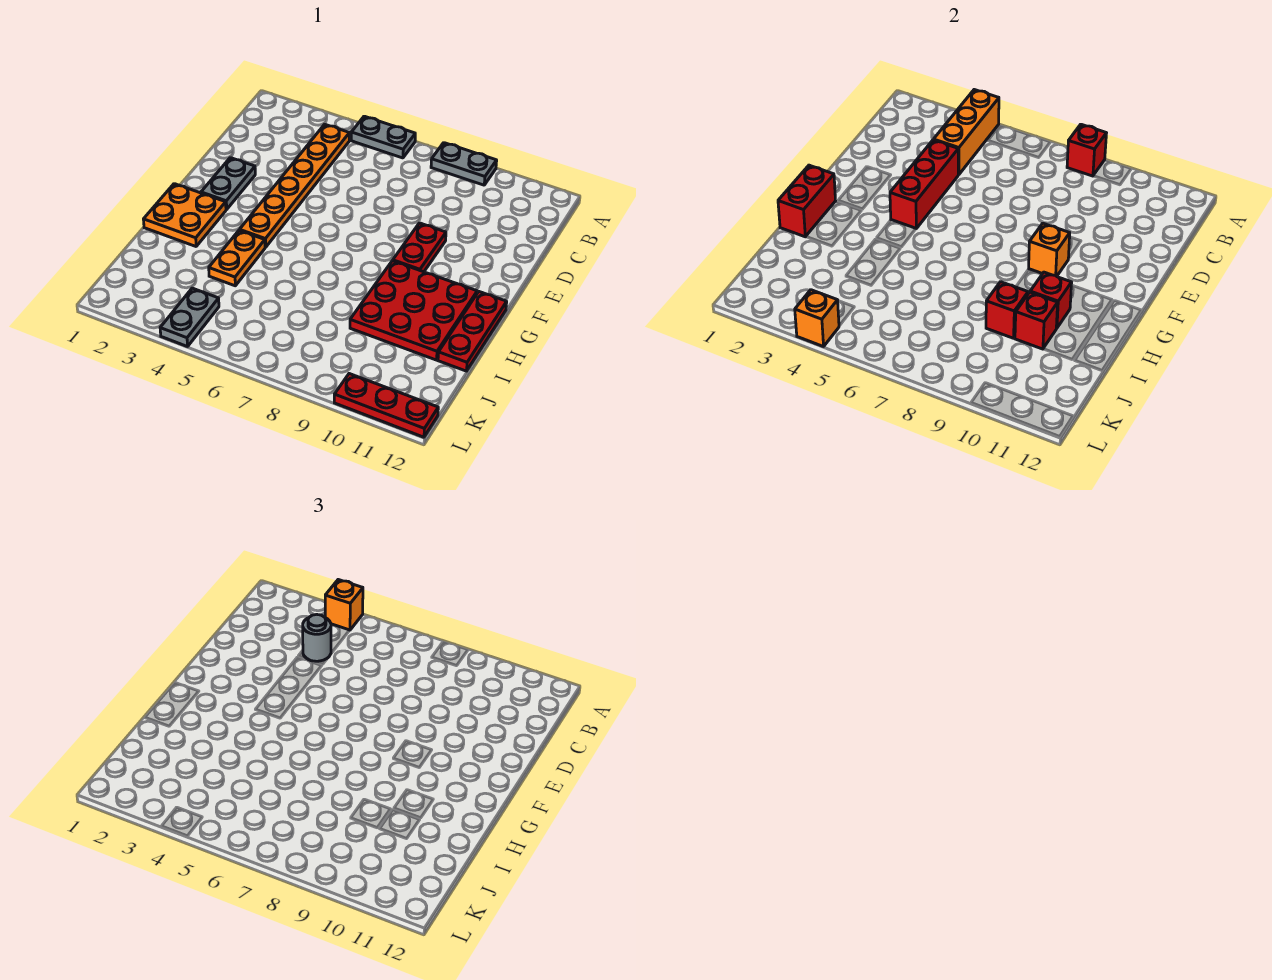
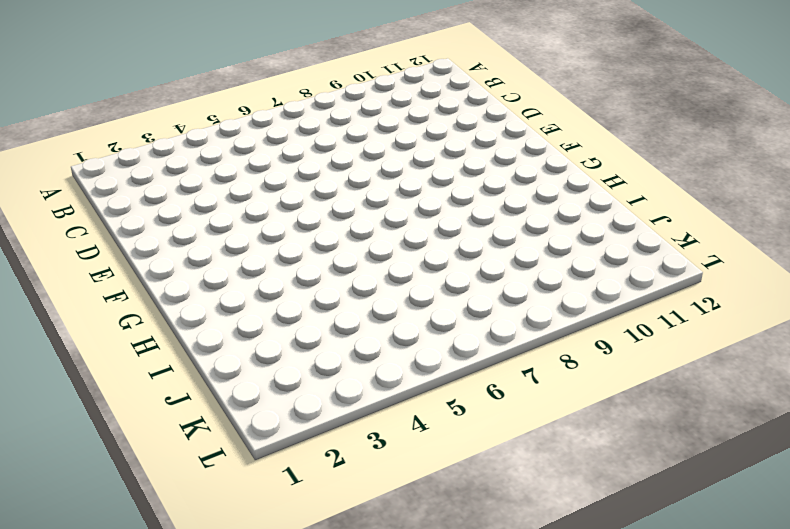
none -> grey 1x2 plate [351,116,415,158]
none -> grey 1x2 plate [431,143,497,185]
none -> orange 1x6 plate [240,124,349,247]

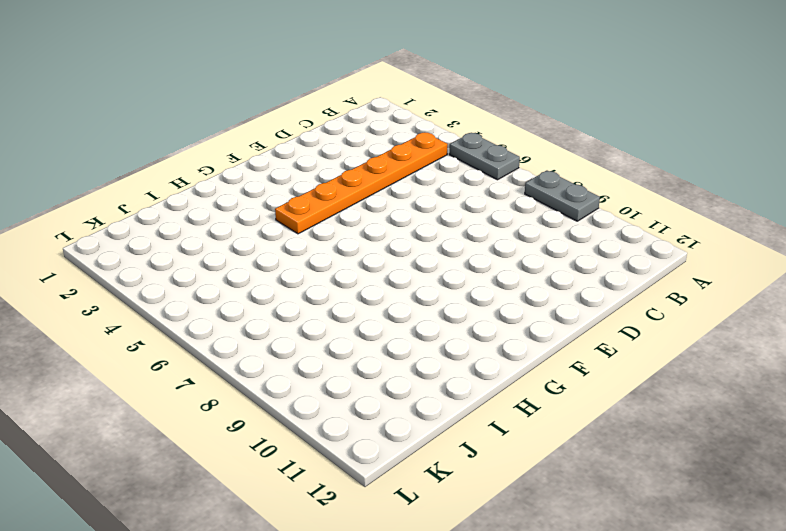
none -> grey 1x2 plate [201,158,255,210]
none -> red 1x2 plate [393,223,446,272]
none -> orange 2x2 plate [143,184,226,246]

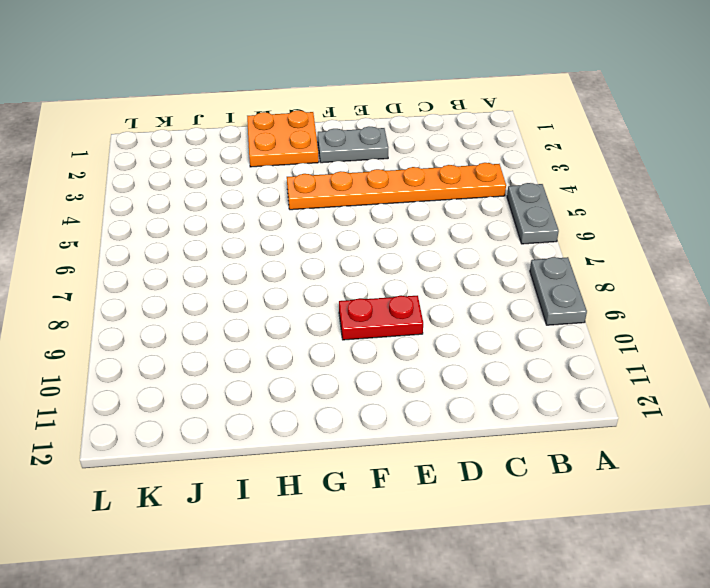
none -> red 3x3 plate [350,261,477,360]
none -> red 1x3 plate [438,292,507,371]
none -> orange 1x2 plate [209,230,265,286]

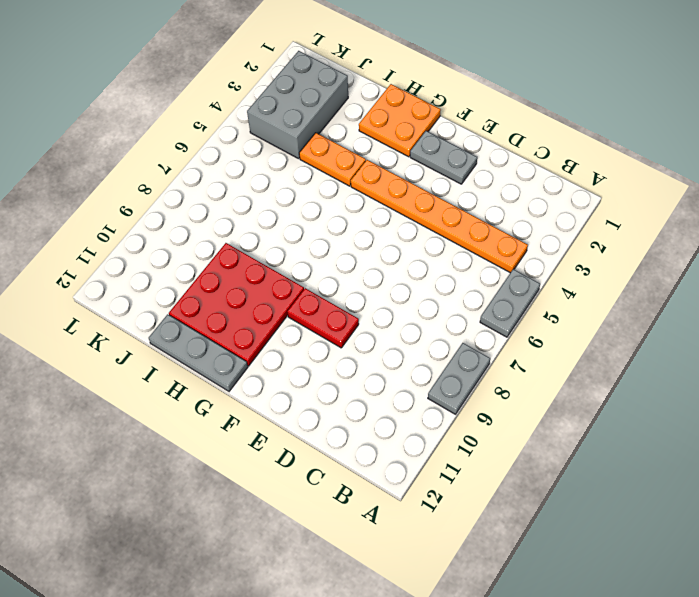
grey 1x3 plate [149,314,248,391] -> red 1x3 plate [438,292,507,371]
grey 2x3 brick [247,51,348,159] -> grey 1x2 plate [160,288,219,347]
none -> red 1x3 plate [334,374,438,437]
none -> orange 1x3 brick [934,90,999,175]
none -> red 1x1 brick [1067,124,1106,176]

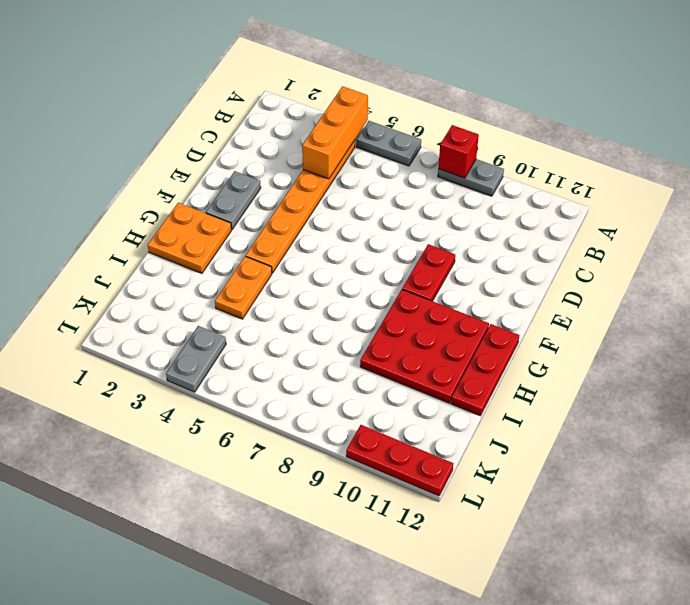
none -> red 1x3 brick [890,140,958,228]
none -> orange 1x1 brick [1029,223,1070,276]
none -> red 1x2 brick [778,165,835,237]

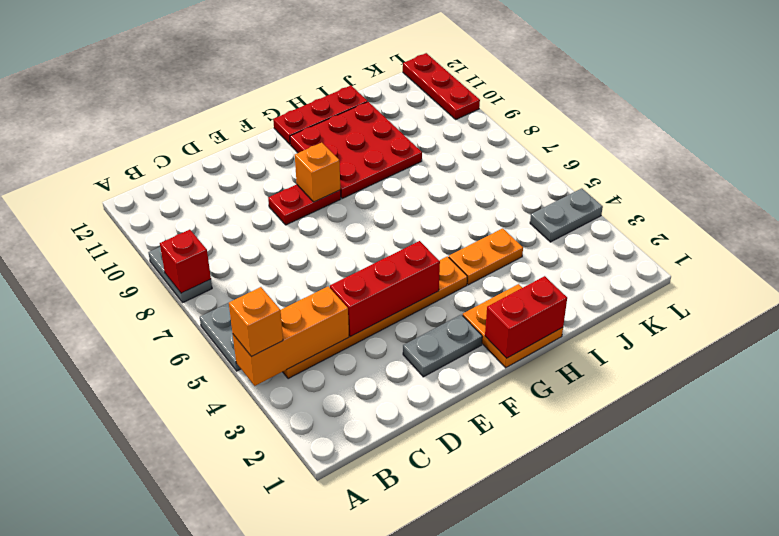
none -> red 1x1 brick [1030,272,1072,328]
none -> red 1x1 brick [986,282,1028,338]
none -> red 1x1 brick [1015,292,1058,349]

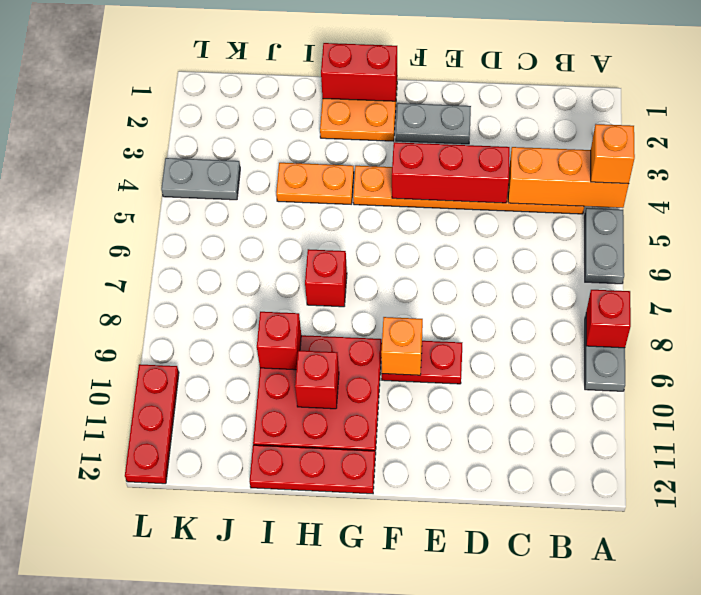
red 1x1 brick [305,249,347,307] -> red 1x1 brick moved to [1015,292,1058,349]
none -> orange 1x1 brick [795,290,839,347]
none -> grey 1x1 round brick [303,614,331,661]

